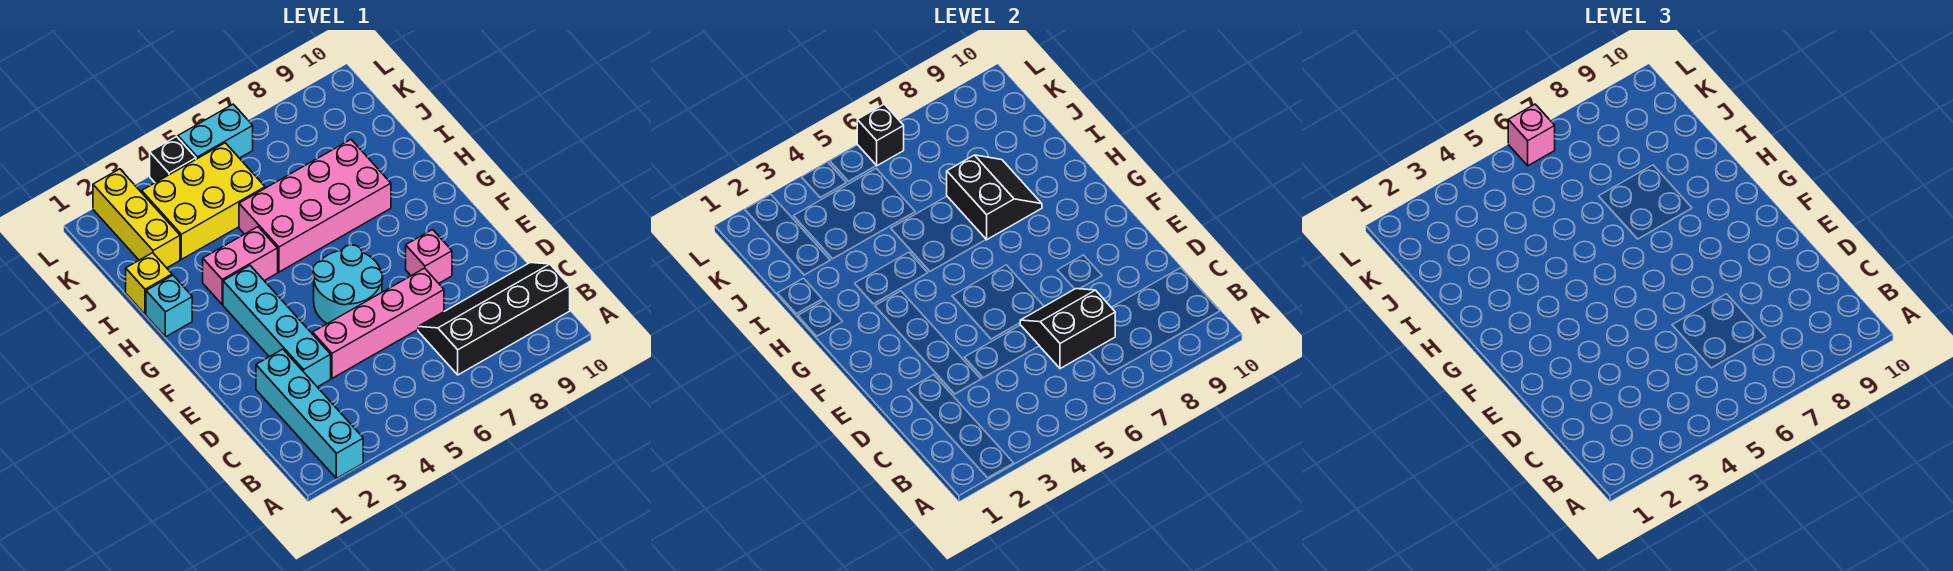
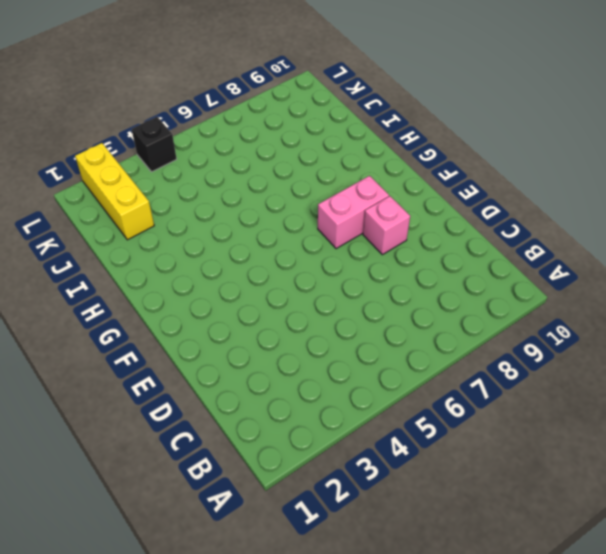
pink 1x2 brick [318,176,389,249] -> pink 1x2 brick moved to [203,227,278,304]
none -> cyan 1x4 brick [256,349,363,478]
none -> black 2x4 slope [418,263,570,375]
none -> cyan 1x4 brick [223,266,331,387]

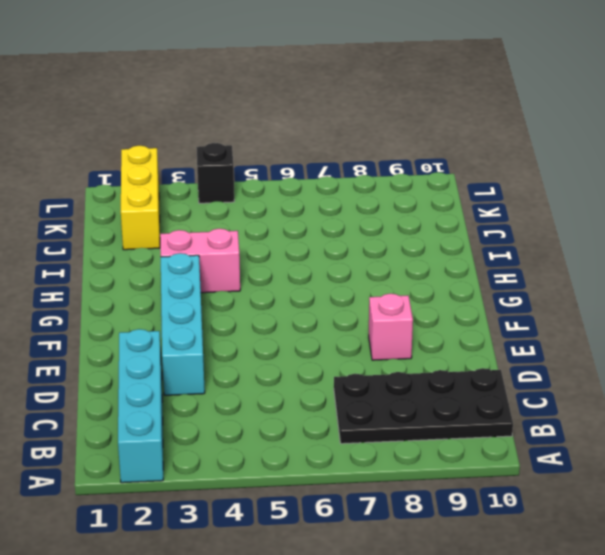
black 2x4 plate [334,368,513,444] -> black 2x4 slope [418,263,570,375]
none -> pink 1x4 brick [313,268,444,378]
none -> cyan 2x2 round brick [313,245,383,324]
none -> cyan 1x1 brick [146,275,192,337]

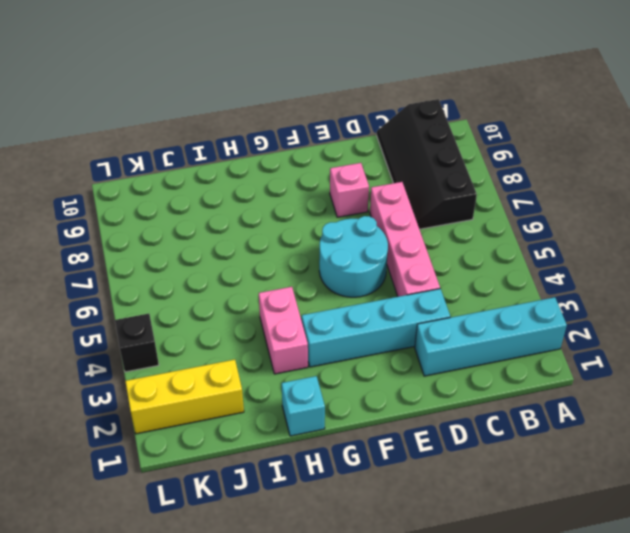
none -> pink 2x4 brick [239,140,391,272]
none -> yellow 1x1 brick [126,253,172,314]
none -> yellow 2x3 brick [142,143,265,259]

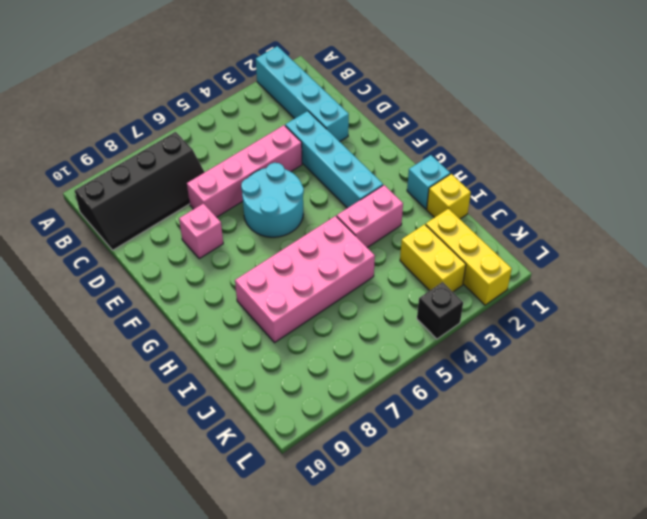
yellow 1x2 brick [400,224,466,292] -> yellow 2x3 brick [142,143,265,259]
none -> cyan 1x2 brick [178,104,253,159]
none -> black 2x2 slope [1020,289,1115,369]
none -> black 2x2 slope [947,155,1042,240]

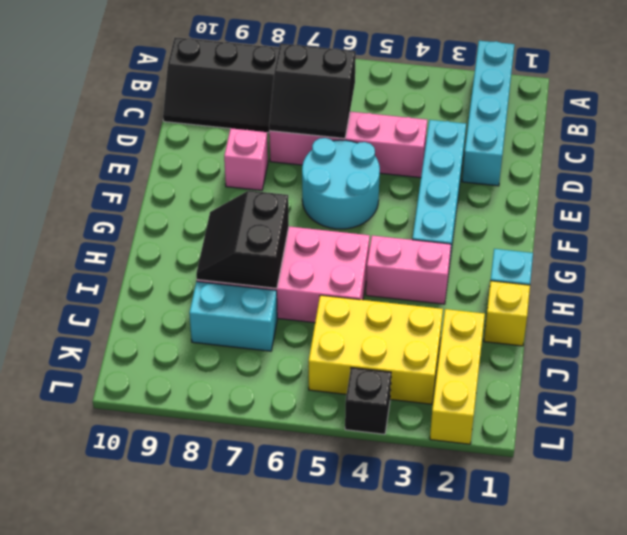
cyan 1x2 brick [189,281,277,351] -> cyan 1x2 brick moved to [178,104,253,159]
none -> black 1x1 brick [857,104,904,166]
none -> pink 1x1 brick [1508,104,1555,166]

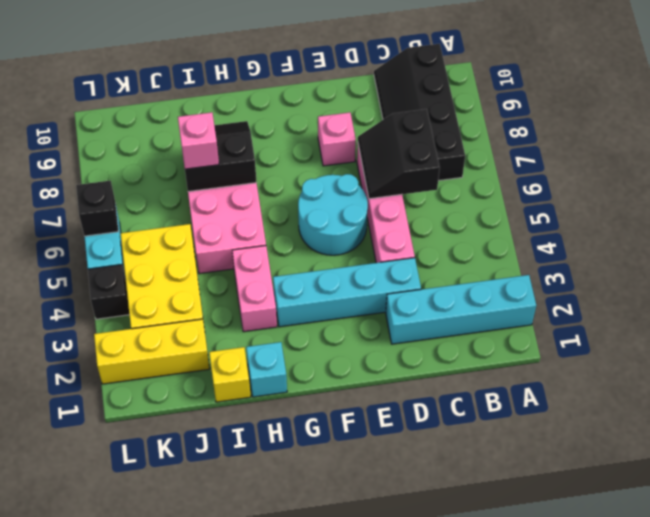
pink 1x1 brick [178,112,219,169] -> pink 1x1 brick moved to [1508,104,1555,166]

